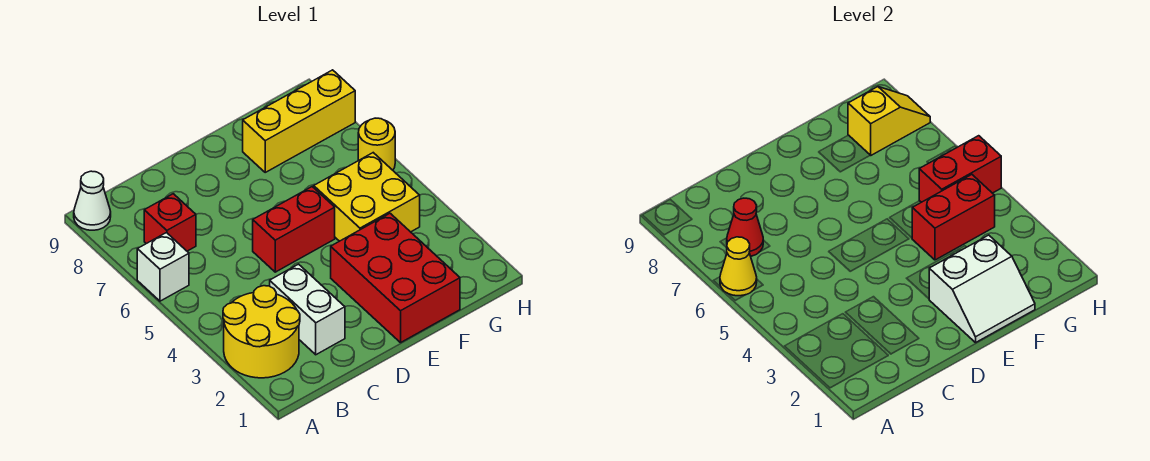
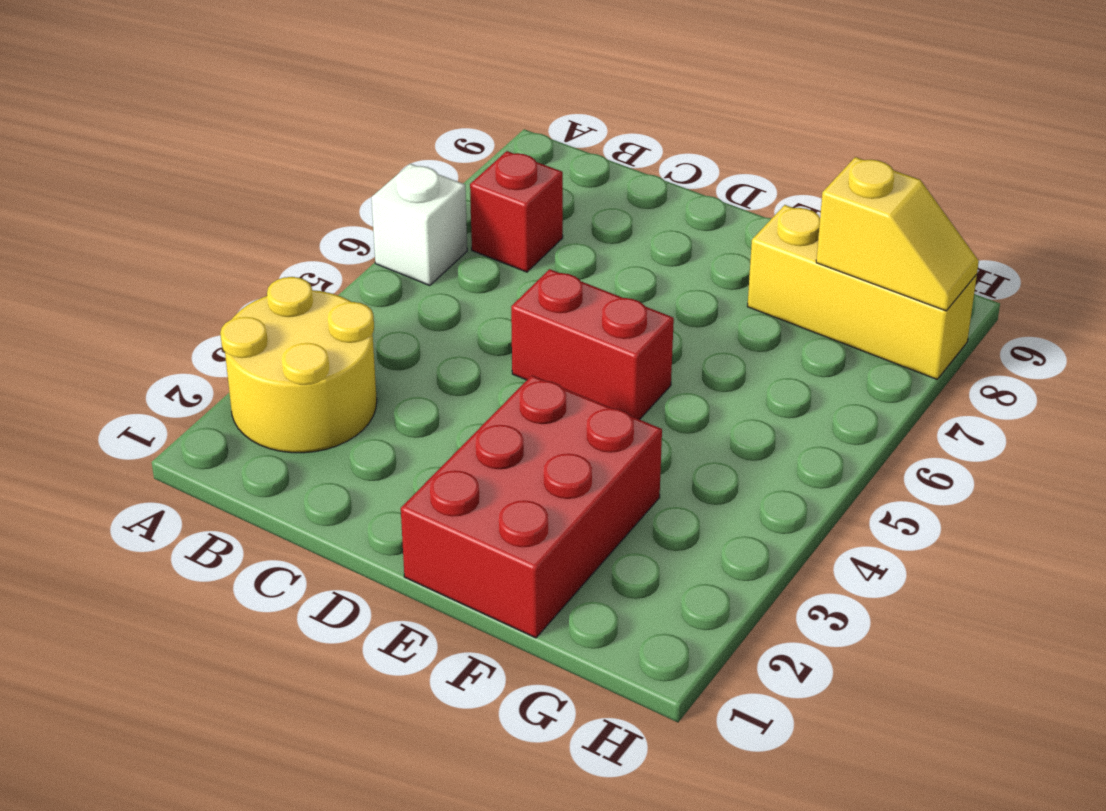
none -> white 1x1 cone [74,171,111,230]
none -> white 1x2 brick [270,264,345,355]
none -> yellow 2x2 brick [314,153,420,241]

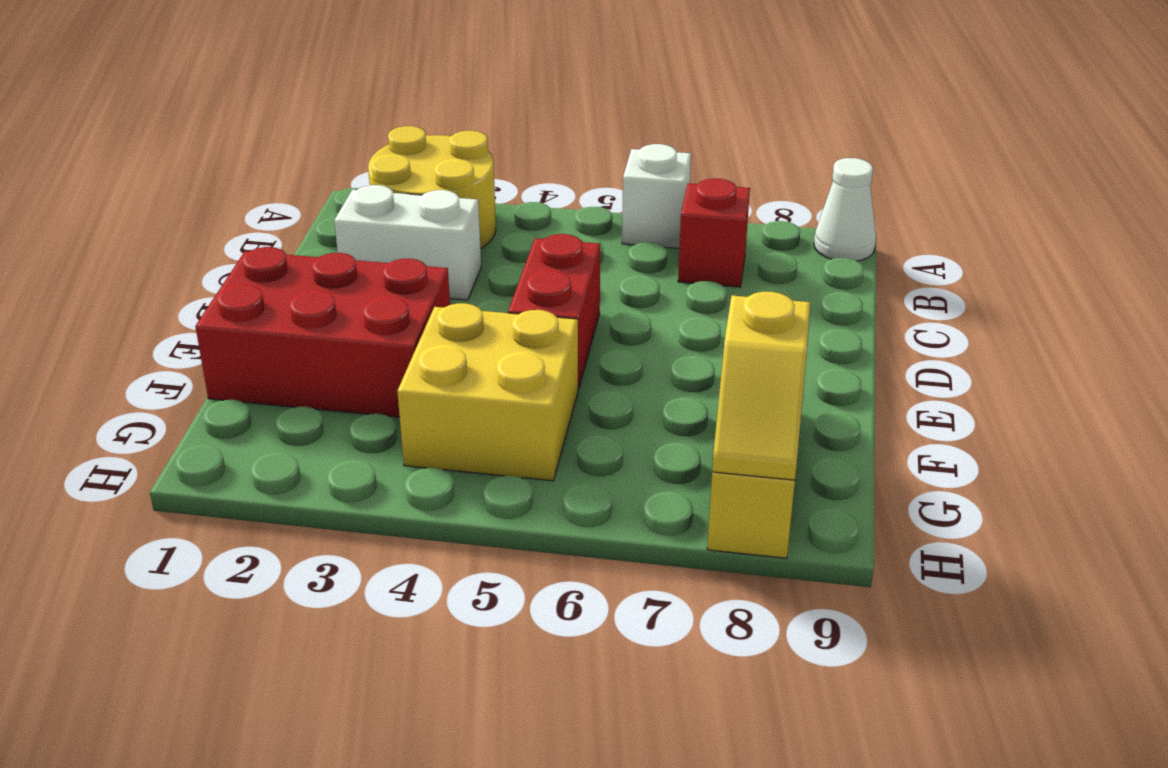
none -> yellow 1x1 round brick [358,118,395,170]
none -> yellow 1x1 cone [720,237,757,296]
none -> red 1x1 cone [727,198,763,256]

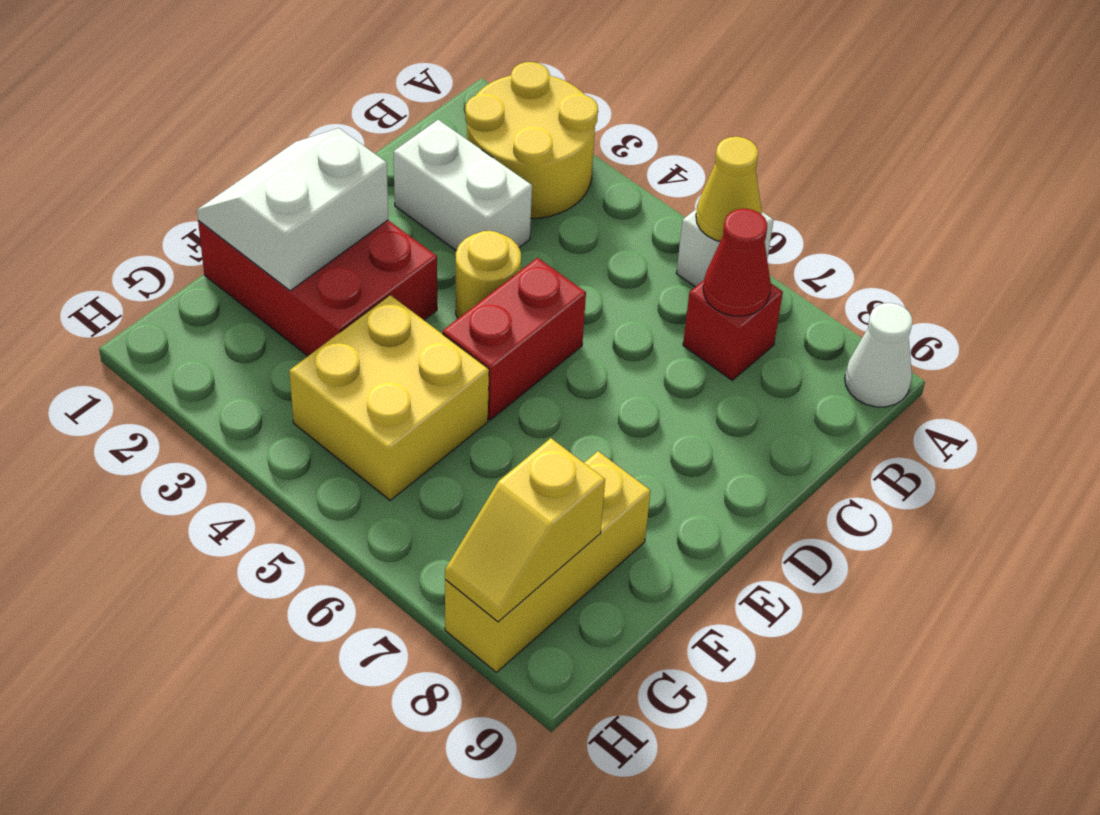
yellow 1x1 round brick [456,231,521,318] -> yellow 1x1 round brick moved to [358,118,395,170]
none -> red 1x2 brick [912,175,995,260]
none -> red 1x2 brick [919,136,1001,202]

